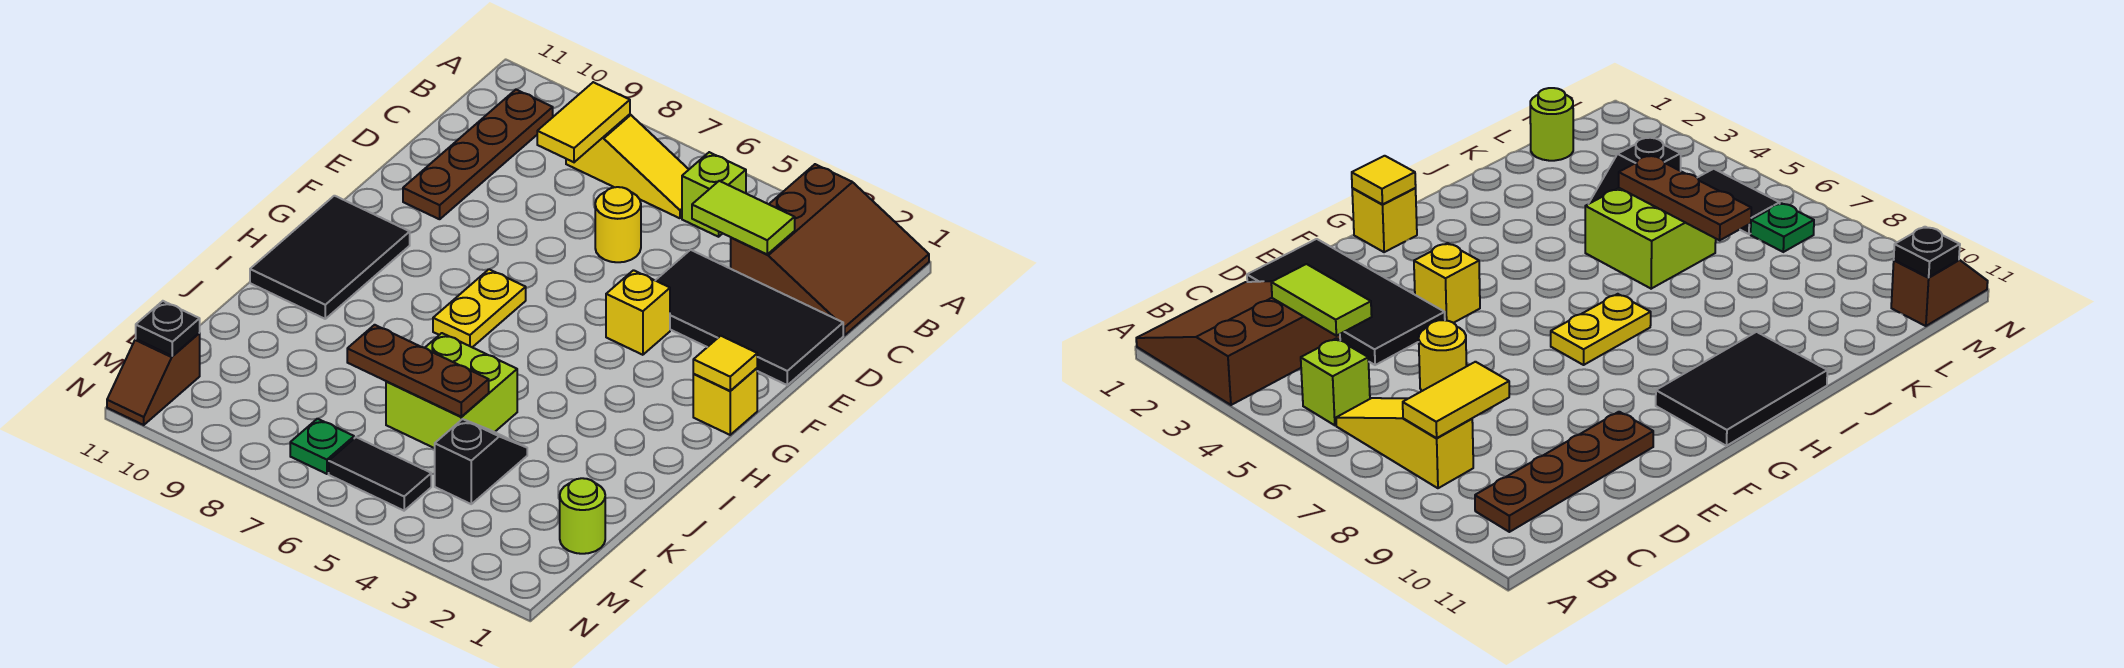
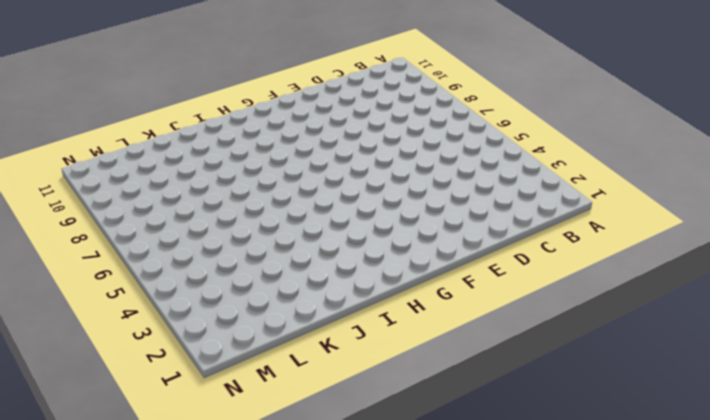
none -> brown 3x3 slope [731,164,929,335]
none -> lime 1x1 brick [682,152,746,237]
none -> yellow 1x3 slope [566,114,689,218]

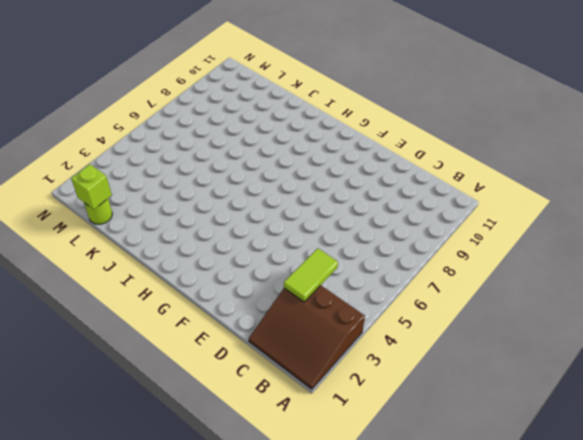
lime 1x1 brick [71,164,112,209] -> lime 1x1 brick moved to [682,152,746,237]
none -> yellow 1x3 slope [566,114,689,218]
none -> brown 1x4 plate [403,90,553,219]
none -> black 2x4 tile [655,250,843,385]

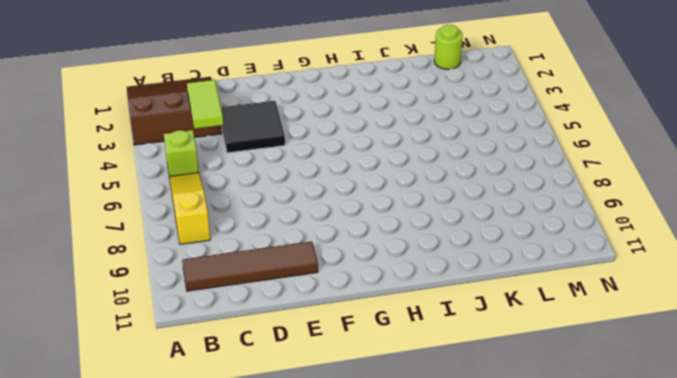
brown 1x4 tile [182,241,318,291] -> brown 1x4 plate [403,90,553,219]
black 2x2 tile [221,101,285,153] -> black 2x4 tile [655,250,843,385]
none -> yellow 1x1 round brick [595,187,641,262]
none -> yellow 1x1 brick [606,270,670,355]
none -> yellow 1x1 brick [693,368,757,435]

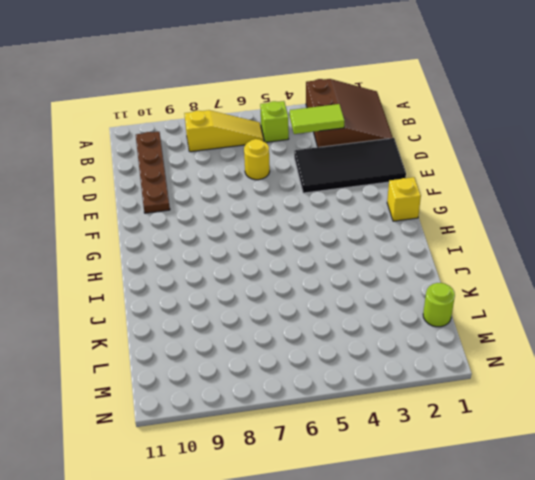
none -> yellow 1x1 brick [606,270,670,355]
none -> yellow 1x2 plate [433,269,526,347]
none -> black 2x3 tile [250,196,410,319]

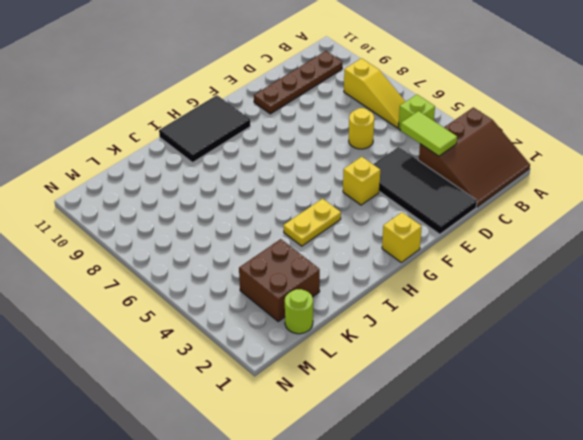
yellow 1x2 plate [283,199,341,246] -> yellow 1x2 plate moved to [433,269,526,347]
brown 2x2 brick [239,239,320,321] -> none
none -> lime 2x2 brick [386,333,517,448]
none -> black 1x2 slope [435,419,527,504]
none -> black 1x2 tile [329,437,431,511]

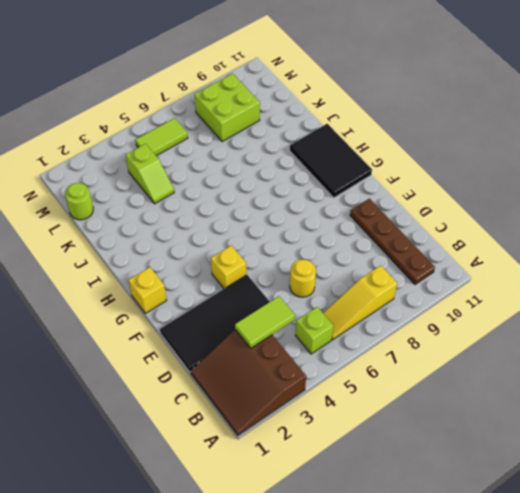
lime 1x2 slope [126,144,174,204] -> black 1x2 slope [435,419,527,504]
lime 2x2 brick [194,74,260,142] -> lime 2x2 brick moved to [386,333,517,448]
lime 1x2 tile [136,118,188,156] -> black 1x2 tile [329,437,431,511]
none -> yellow 1x2 plate [433,269,526,347]
none -> green 1x1 plate [290,419,354,474]
none -> brown 1x2 slope [107,333,200,425]

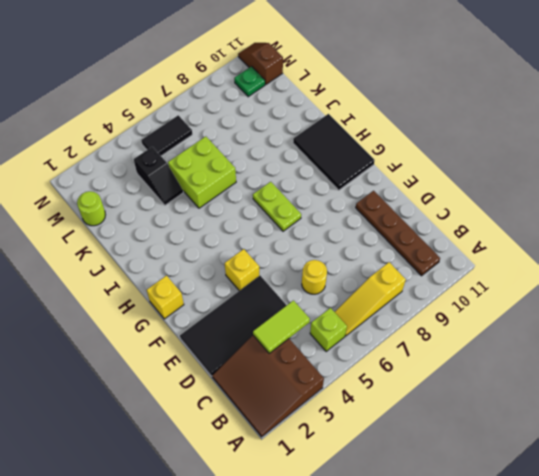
lime 1x2 plate [253,182,301,231] -> yellow 1x2 plate [433,269,526,347]
green 1x1 plate [234,66,265,97] -> green 1x1 plate moved to [290,419,354,474]
none -> yellow 1x2 tile [537,82,630,162]
none -> yellow 1x1 tile [693,336,757,391]
none -> brown 1x3 plate [347,325,489,417]

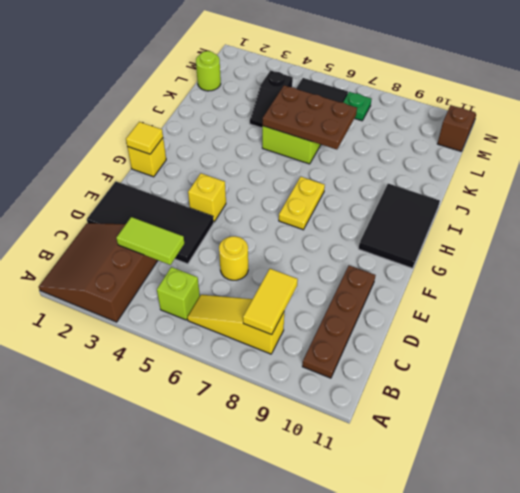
brown 2x3 plate [263,85,357,149] -> brown 1x3 plate [347,325,489,417]
none -> black 1x1 plate [136,301,200,356]

